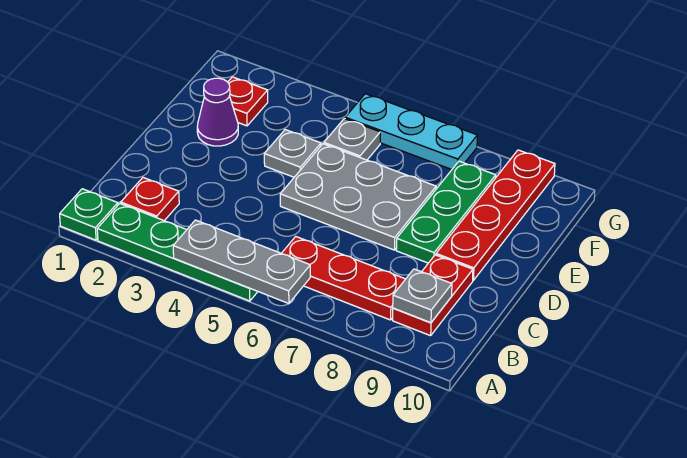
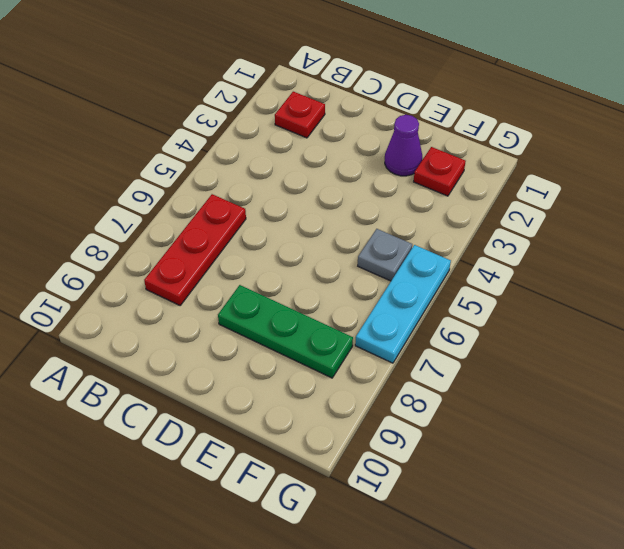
none -> green 1x1 plate [60,189,118,240]
none -> green 1x4 plate [97,204,258,301]
none -> red 1x2 plate [393,255,473,336]

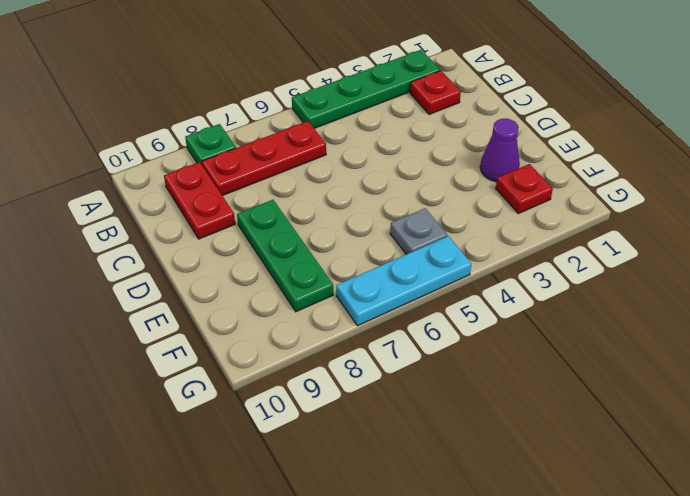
green 1x1 plate [185,124,236,164] -> green 1x1 plate moved to [60,189,118,240]
none -> grey 2x3 plate [280,144,436,250]
none -> red 1x4 plate [436,150,555,280]
none -> grey 1x1 plate [264,130,321,177]

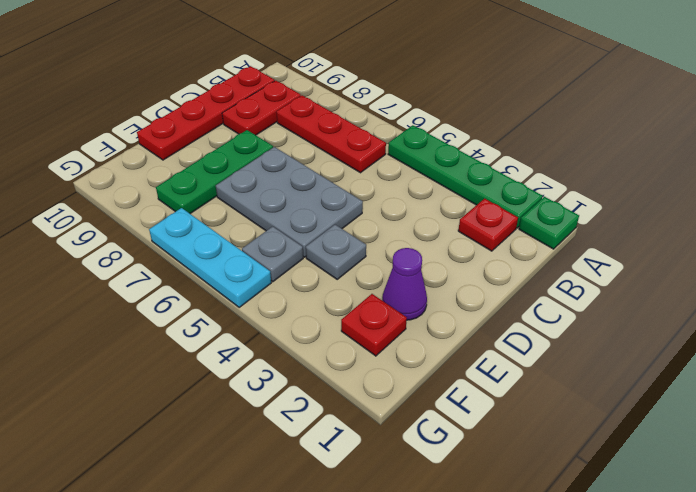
red 1x4 plate [137,66,275,160] -> red 1x4 plate moved to [436,150,555,280]
none -> grey 1x3 plate [173,220,310,304]
none -> grey 1x1 plate [393,269,452,323]

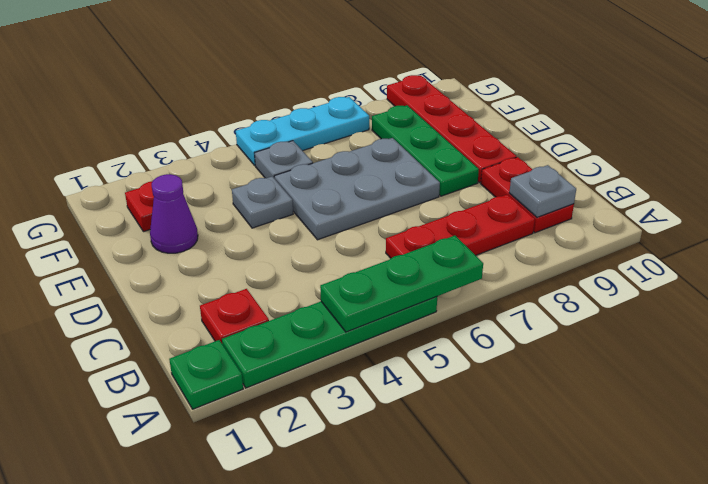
green 1x3 plate [320,236,483,332] -> grey 1x3 plate [173,220,310,304]

